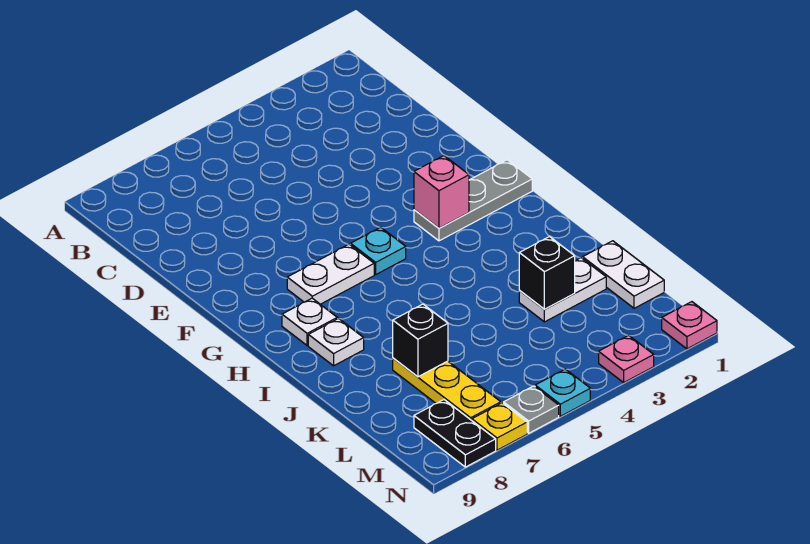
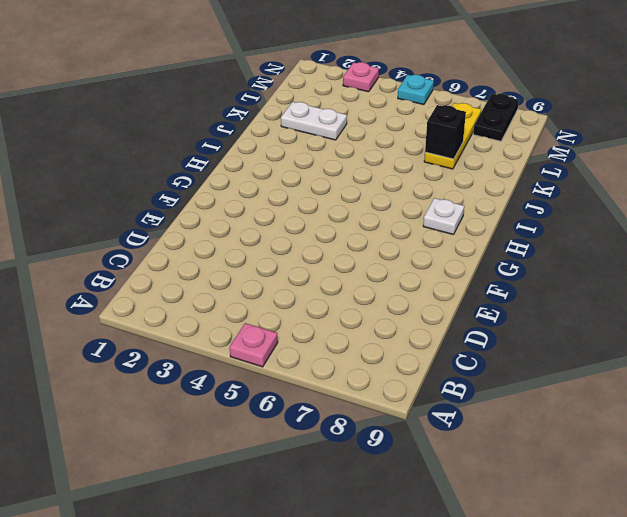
pink 1x1 plate [230,323,278,367] -> pink 1x1 plate moved to [662,302,717,349]
none -> grey 1x3 plate [414,160,532,241]
none -> cyan 1x1 plate [351,227,406,274]
none -> white 1x2 plate [287,244,374,304]

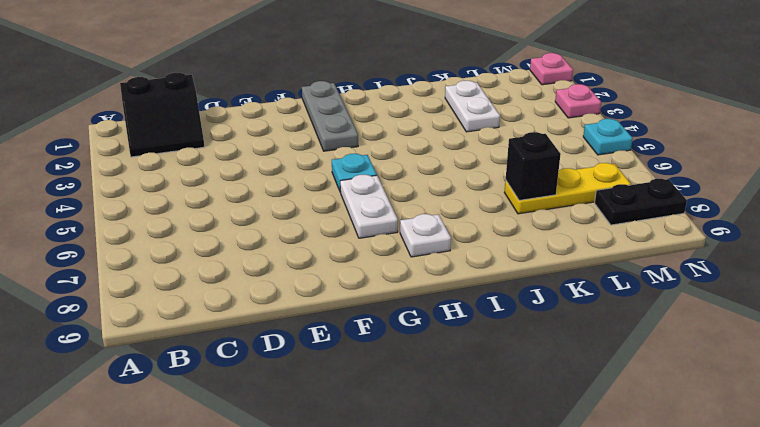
black 2x2 slope [120,73,204,157] -> none
none -> white 1x1 plate [308,319,364,366]
none -> white 1x2 plate [583,241,664,308]
none -> grey 1x1 plate [504,386,559,433]

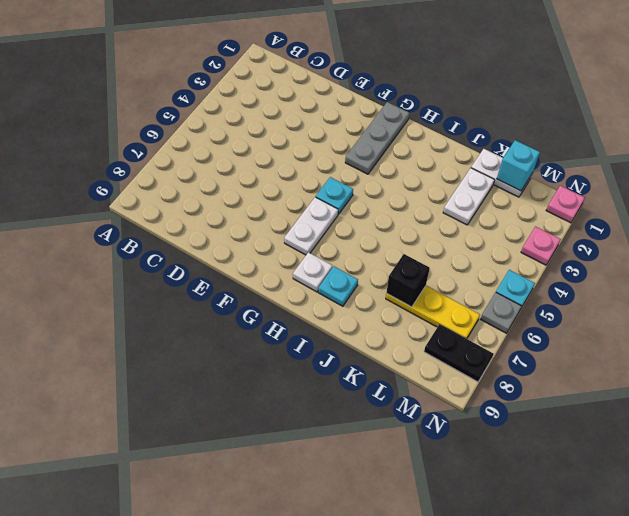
cyan 1x1 plate [318,266,358,306] -> white 1x1 plate [308,319,364,366]
cyan 1x1 brick [497,140,540,191] -> none
none -> yellow 1x1 plate [472,403,527,450]
none -> pink 1x1 brick [414,156,469,228]
none -> black 1x1 brick [519,237,575,309]

